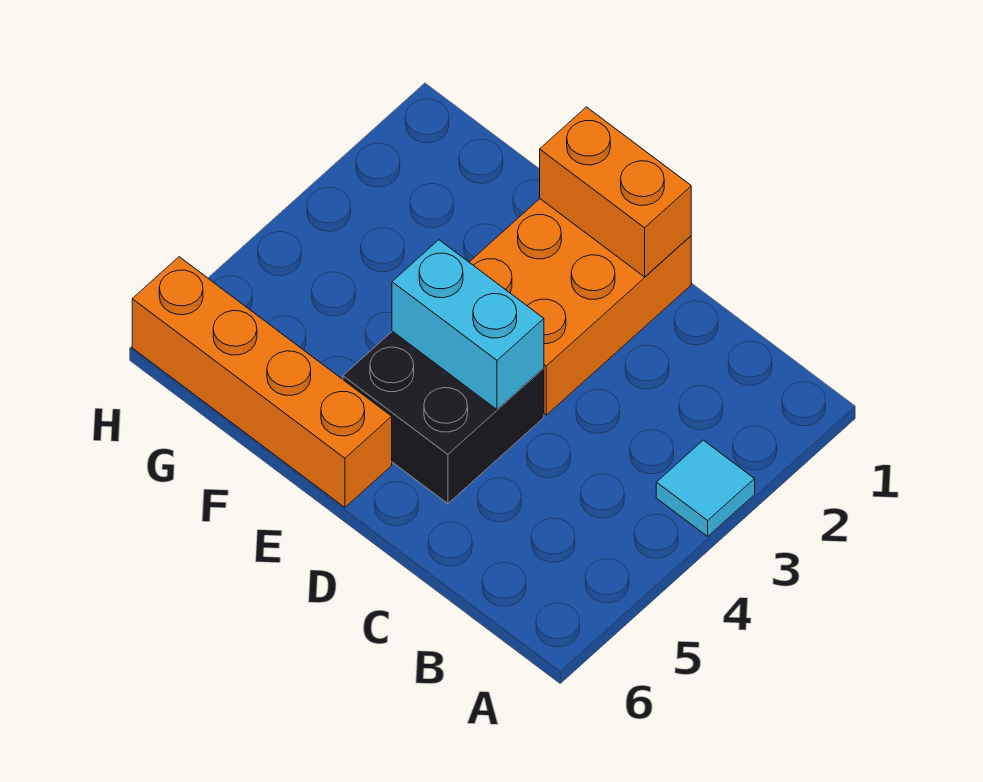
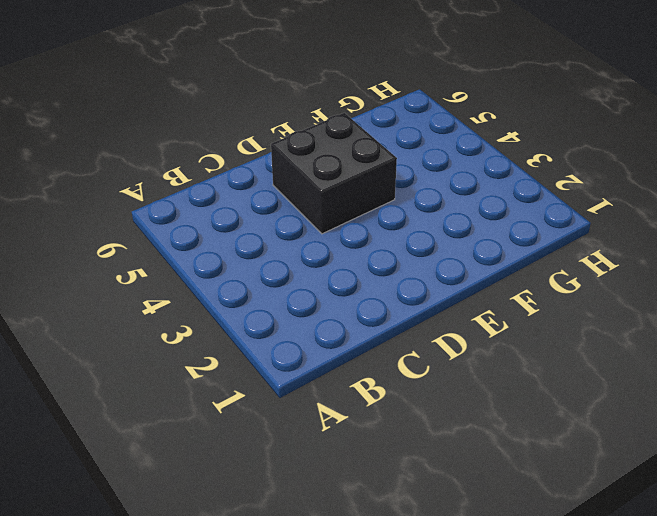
none -> cyan 1x1 tile [656,440,755,536]
none -> orange 2x3 brick [469,199,691,415]

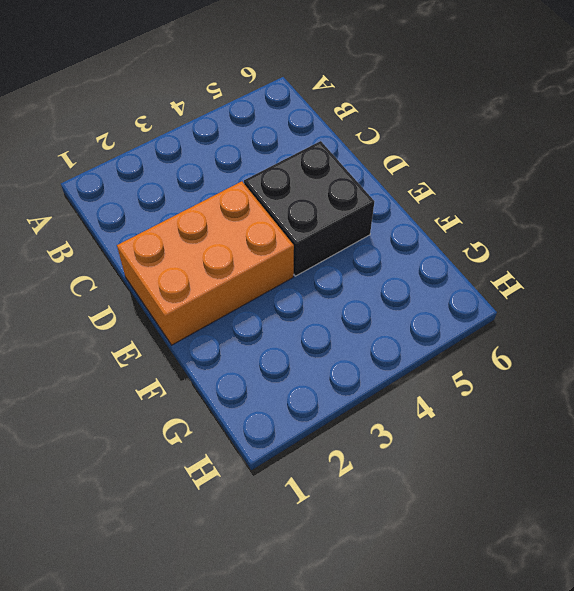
none -> cyan 1x1 tile [656,440,755,536]
none -> orange 1x4 brick [132,257,392,507]

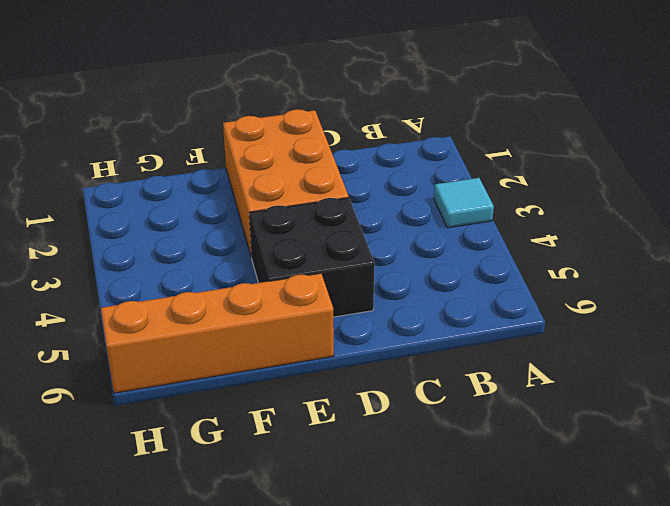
none -> orange 1x2 brick [540,107,691,277]
none -> cyan 1x2 brick [392,240,544,410]

